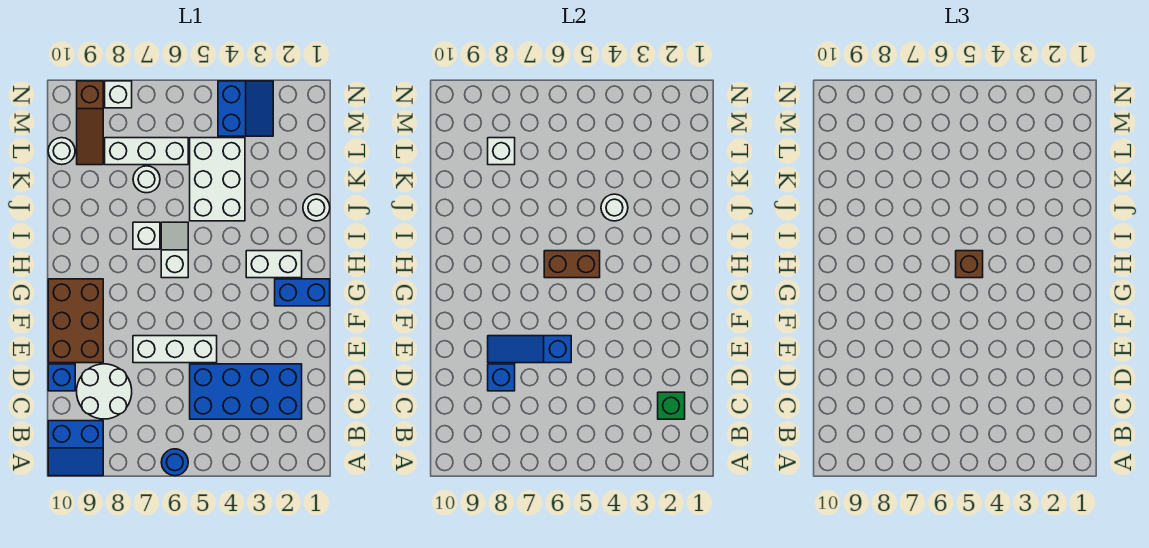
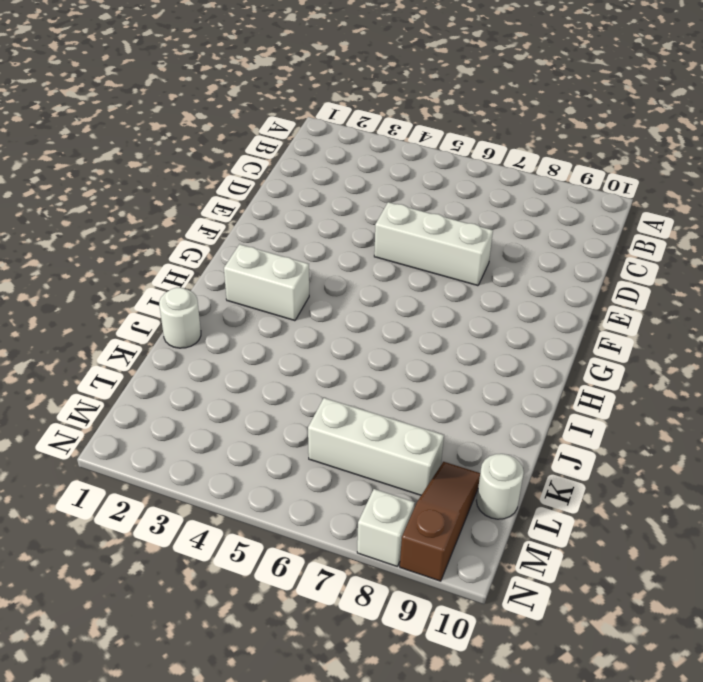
none -> blue 1x1 round brick [161,449,188,476]
none -> blue 2x2 slope [48,421,103,476]
none -> blue 2x4 brick [190,364,302,419]

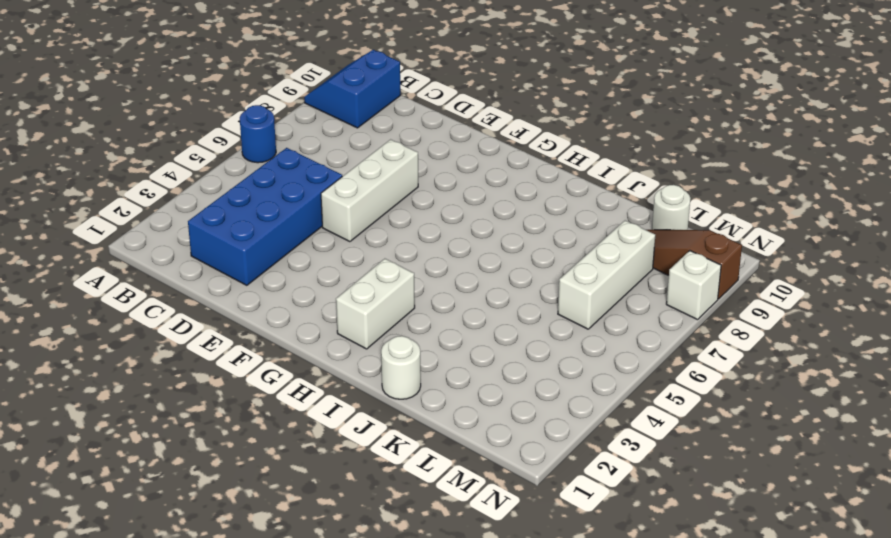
none -> white 2x2 round brick [77,364,132,419]
none -> blue 1x1 brick [48,364,75,391]
none -> brown 2x3 brick [48,279,103,363]

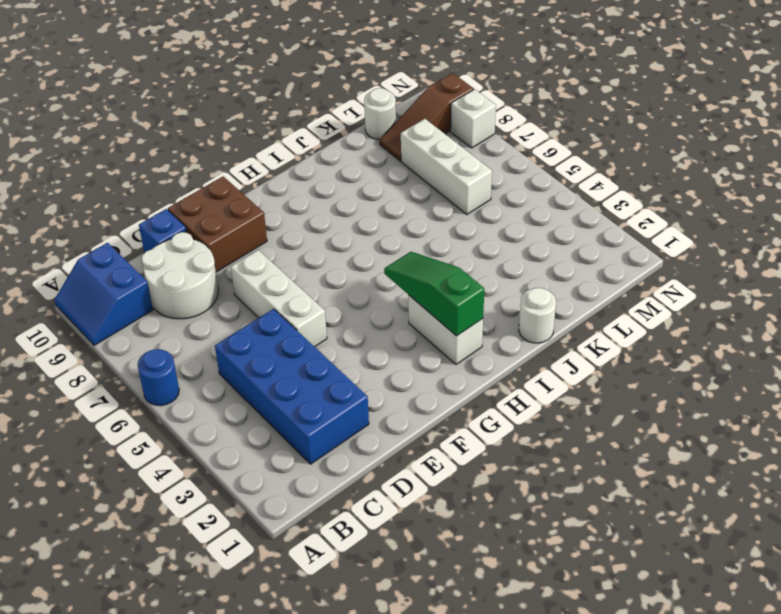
brown 2x2 brick [168,177,267,272] -> brown 2x3 brick [48,279,103,363]
green 1x3 slope [384,252,484,336] -> none
none -> blue 1x2 brick [275,279,330,306]
none -> white 1x2 slope [161,222,188,278]
none -> white 1x1 brick [133,222,160,249]

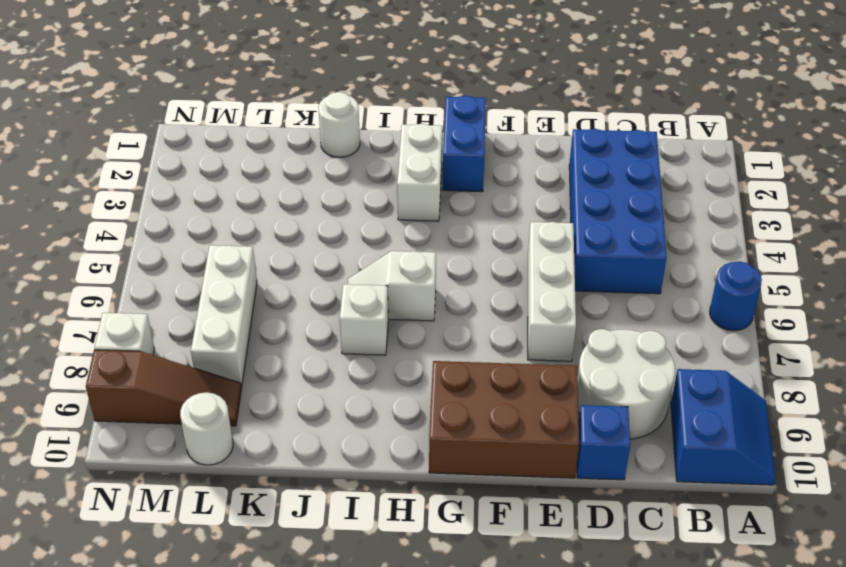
none -> white 2x3 brick [190,138,245,221]
none -> white 1x1 round brick [133,166,160,193]
none -> blue 2x2 slope [218,81,273,136]

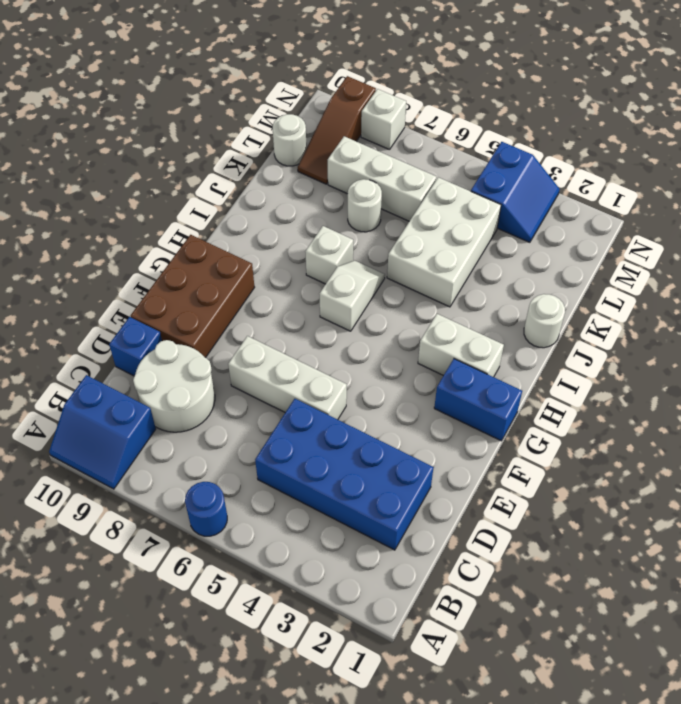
none -> green 1x1 brick [658,392,685,419]
none -> blue 1x1 brick [488,364,515,391]
none -> blue 1x3 slope [488,336,571,363]

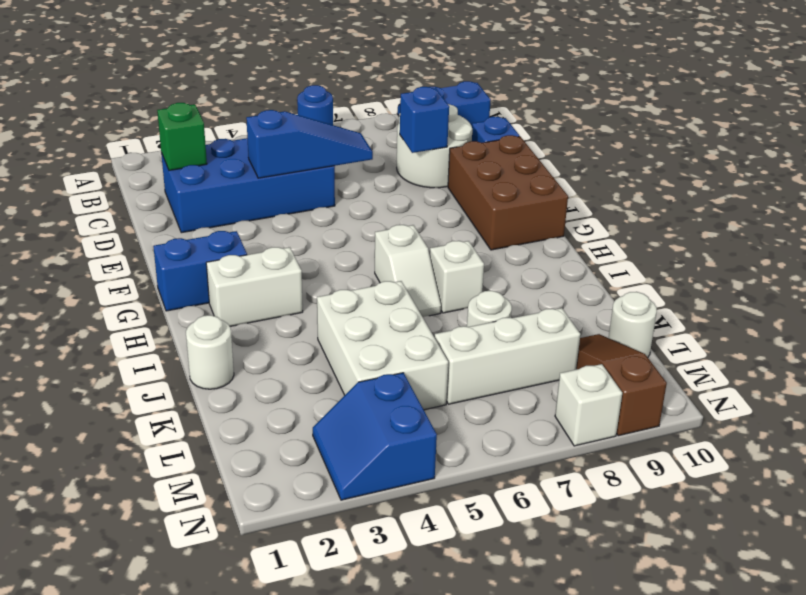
blue 1x3 slope [246,110,373,178] -> blue 1x3 slope moved to [488,336,571,363]
none -> white 1x3 brick [133,336,217,363]
none -> brown 1x2 brick [544,251,600,278]
none -> white 1x1 round brick [601,194,628,221]

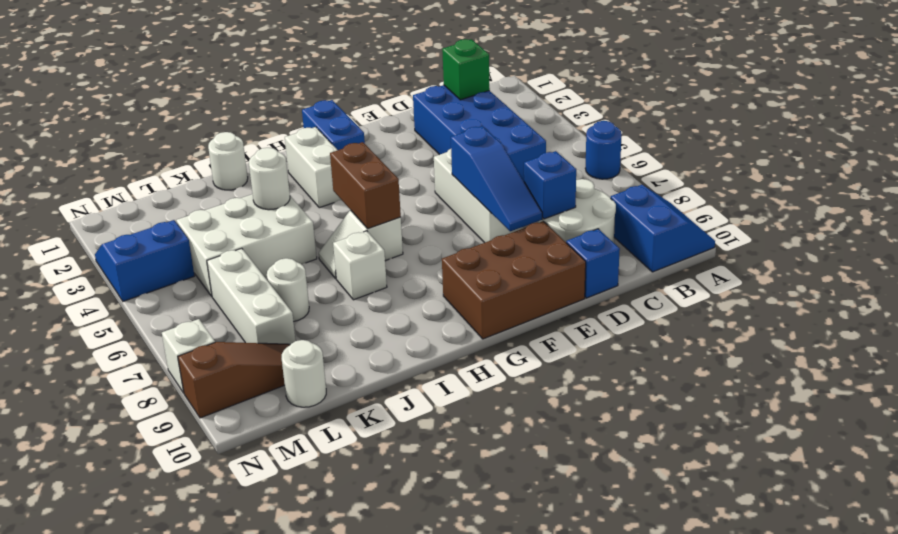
none -> white 1x1 brick [488,138,515,165]
none -> brown 1x1 brick [956,251,983,278]

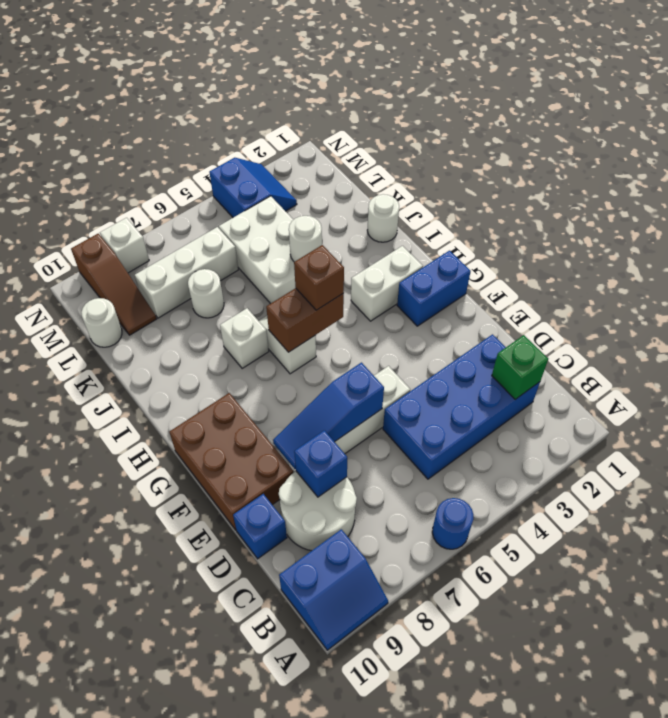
none -> white 1x1 brick [488,138,515,165]

